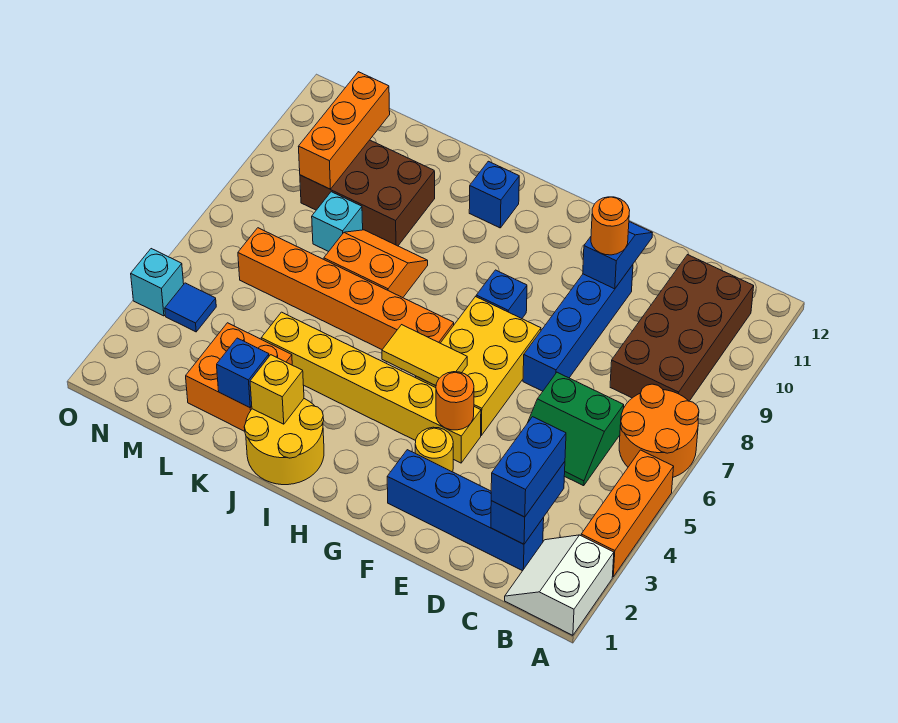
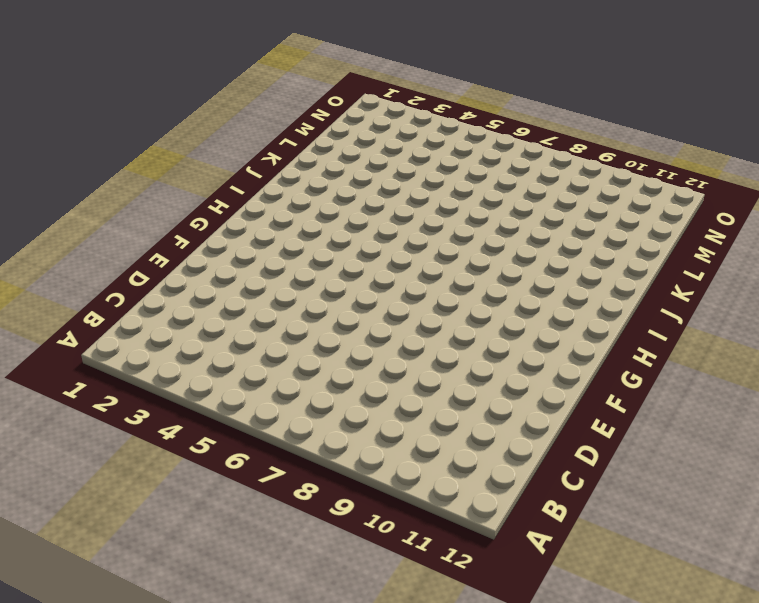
none -> white 2x2 slope [505,535,614,635]
none -> orange 1x3 brick [581,450,674,577]
none -> orange 2x2 round brick [619,384,699,477]

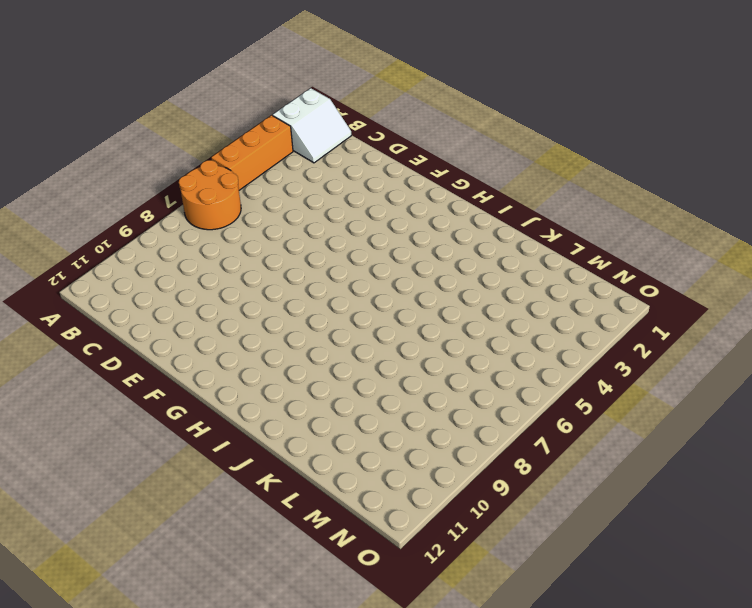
none -> brown 2x4 brick [610,255,754,401]
none -> blue 1x4 brick [387,450,544,571]
none -> green 2x2 slope [528,372,624,486]

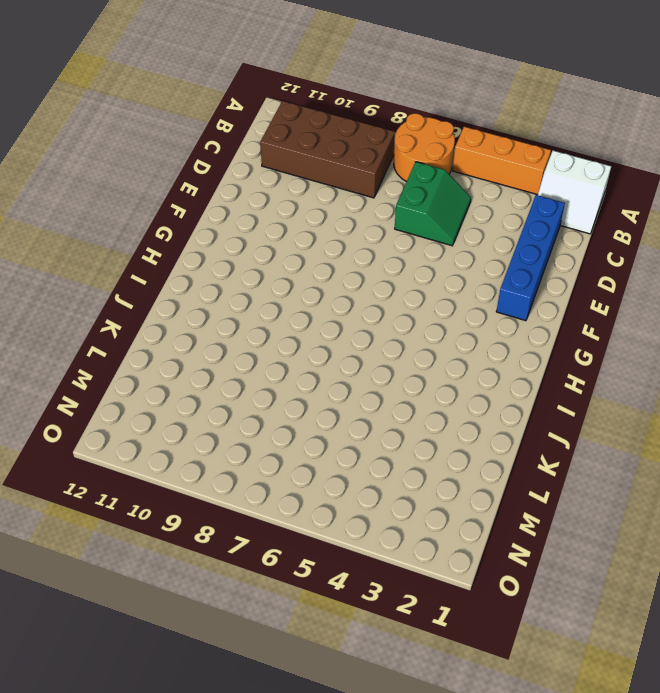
none -> blue 1x4 brick [523,265,633,391]
none -> yellow 1x1 round brick [415,427,453,472]
none -> yellow 1x6 brick [261,312,481,463]

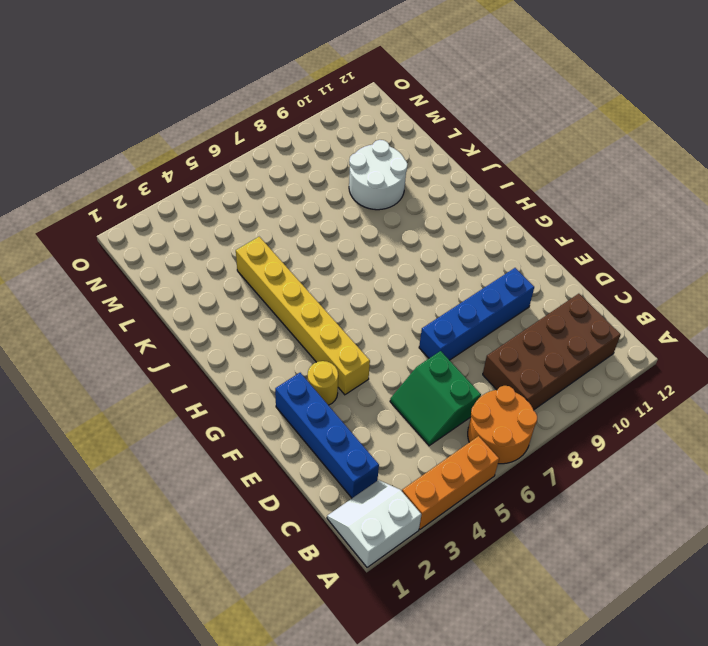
white 2x2 round brick [349,140,407,210] -> brown 2x3 brick [300,140,435,246]
none -> yellow 2x3 brick [416,297,541,435]
none -> blue 1x1 brick [476,270,527,319]
none -> orange 1x6 brick [238,228,454,349]

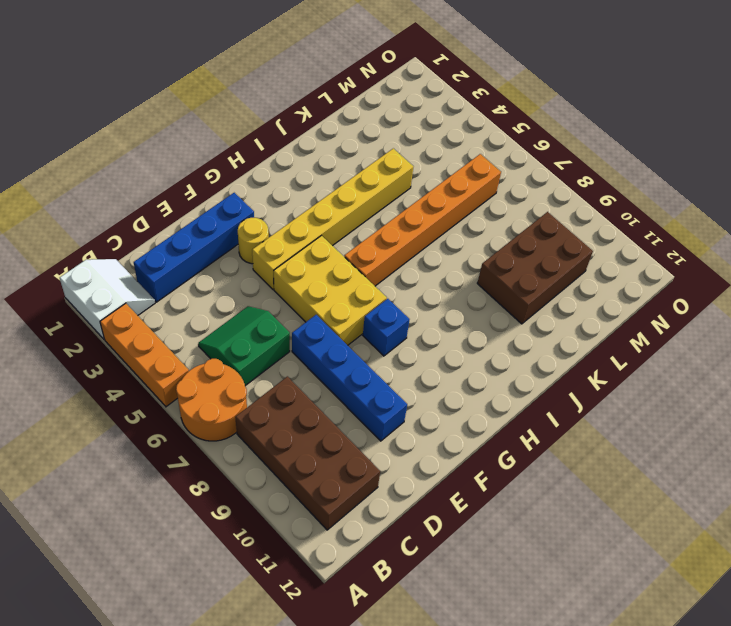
none -> yellow 2x2 round brick [244,399,324,485]
none -> blue 1x1 brick [469,161,519,228]
none -> orange 2x2 slope [324,230,428,298]

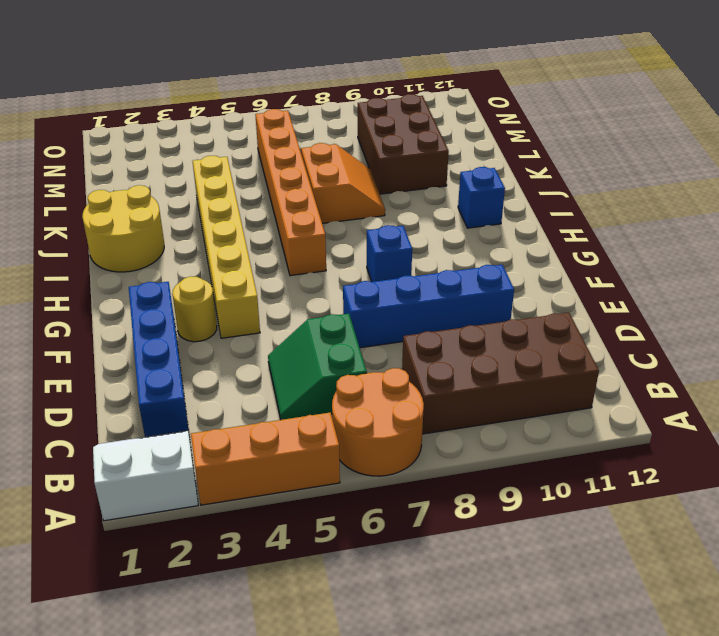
none -> yellow 2x3 brick [416,297,541,435]
none -> orange 2x2 brick [186,323,292,431]
none -> cyan 1x1 brick [312,192,363,252]

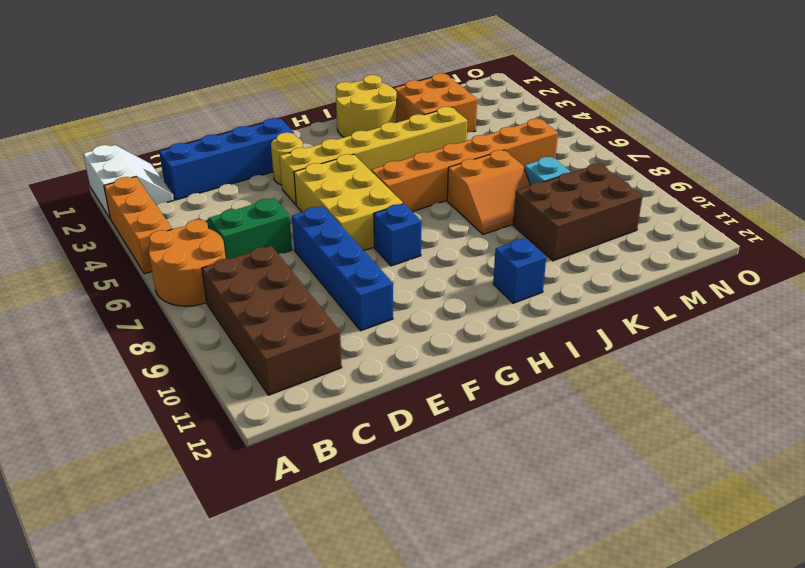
none -> blue 1x1 tile [165,283,216,332]
none -> cyan 1x1 brick [131,249,184,316]
none -> blue 1x2 brick [491,462,565,544]

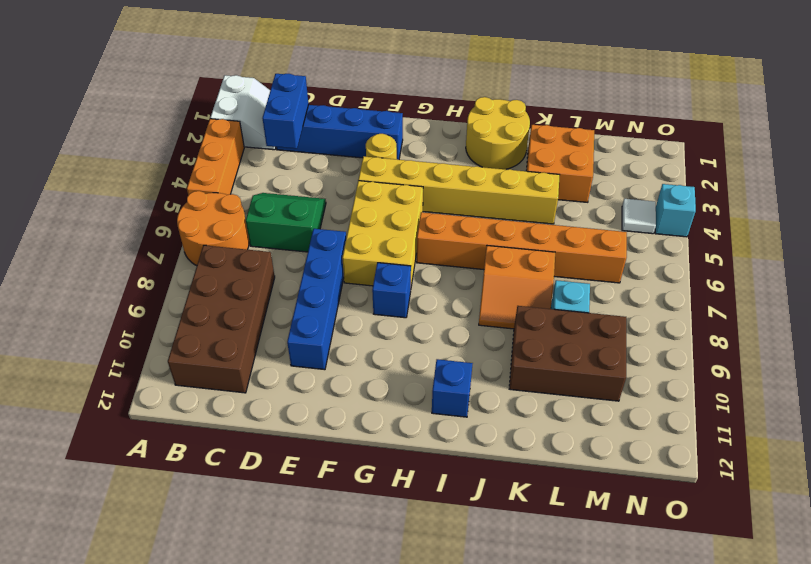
white 1x1 tile [622,199,656,234] -> blue 1x1 tile [165,283,216,332]
none -> blue 1x2 slope [583,222,652,289]
none -> orange 1x1 round brick [436,372,474,430]
none -> yellow 1x2 tile [382,325,467,386]

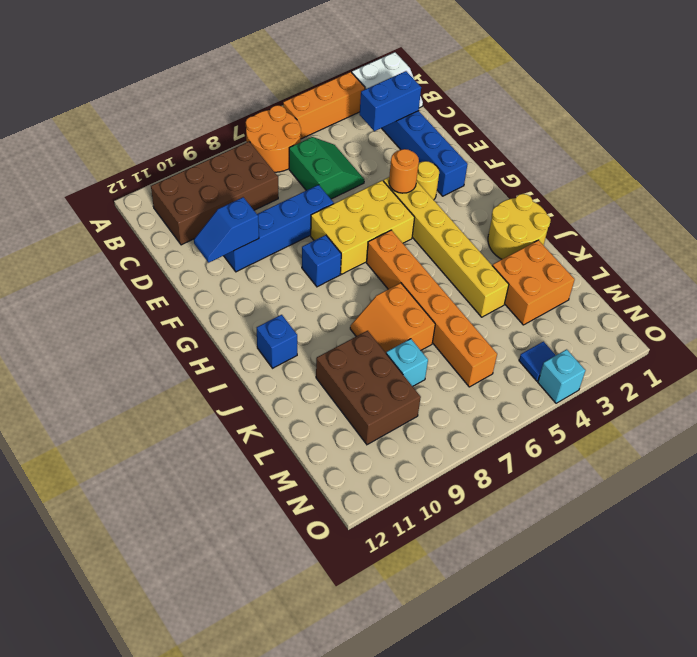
none -> yellow 1x2 tile [382,325,467,386]
none -> yellow 1x1 brick [250,355,304,424]
none -> blue 1x1 brick [217,338,269,408]

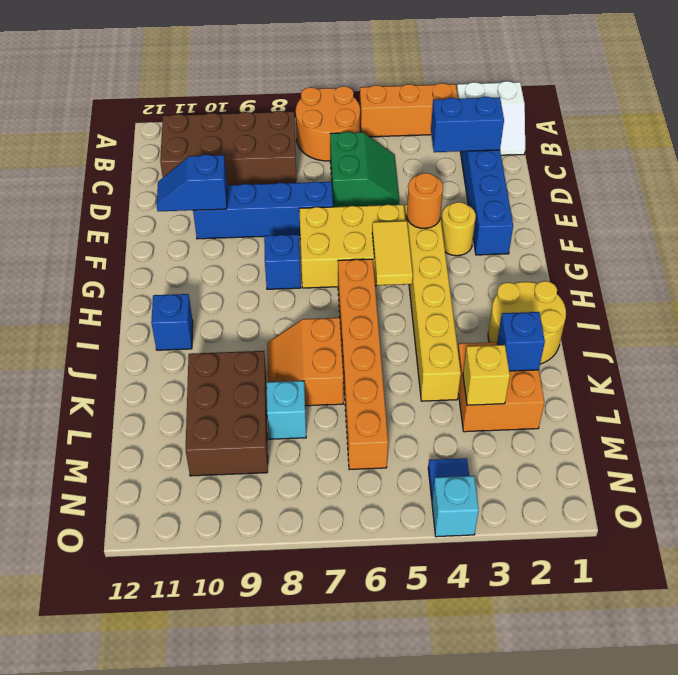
yellow 1x1 brick [463,345,510,405] -> yellow 1x1 brick moved to [250,355,304,424]
none -> orange 1x3 brick [298,72,390,189]
none -> blue 1x2 brick [491,417,566,517]
none -> orange 1x1 round brick [591,197,630,255]

